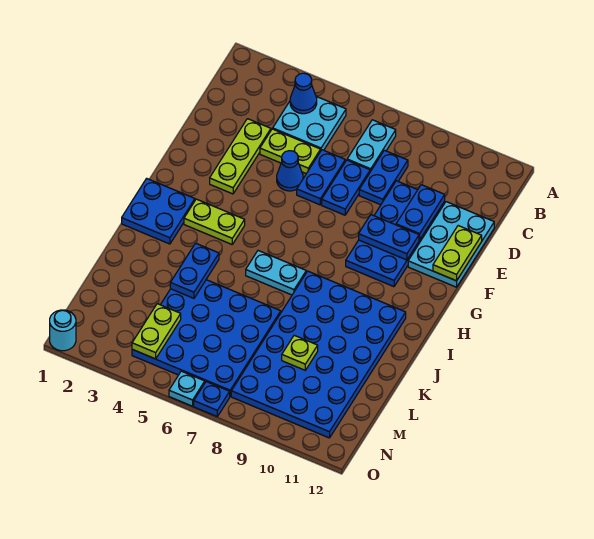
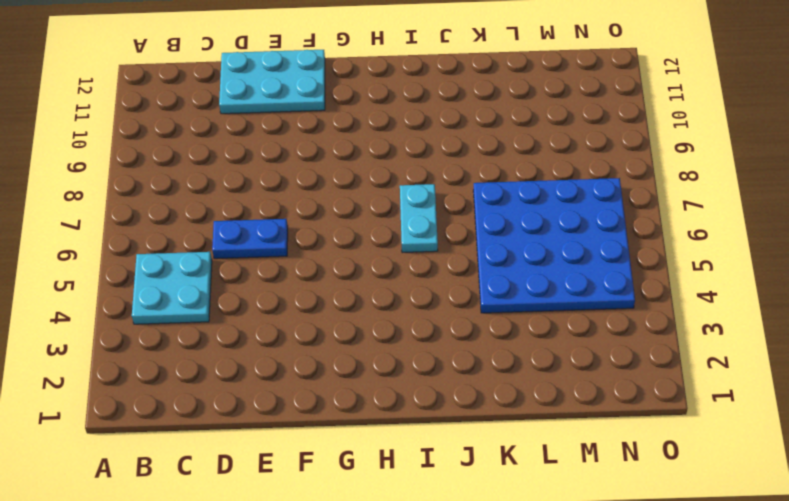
none -> cyan 1x2 plate [347,120,396,172]
none -> blue 1x2 plate [359,150,408,205]
none -> lime 1x3 plate [210,119,271,194]

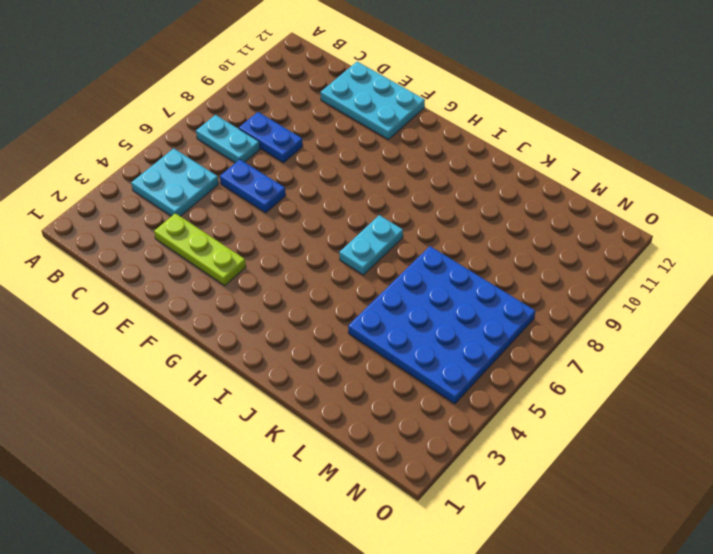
none -> lime 1x2 plate [260,129,321,174]
none -> blue 1x2 plate [322,160,370,215]
none -> blue 2x4 plate [346,181,445,287]

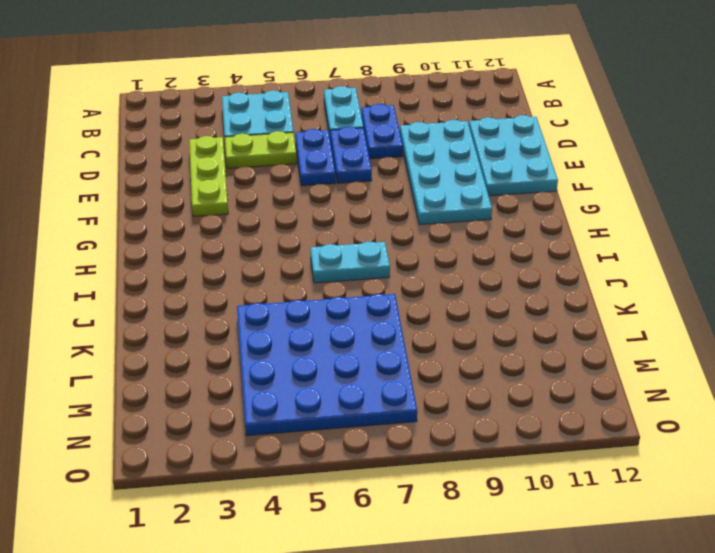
cyan 2x4 plate [400,120,492,225] -> blue 2x4 plate [346,181,445,287]
none -> blue 1x1 cone [277,151,303,191]
none -> blue 2x2 plate [122,178,195,244]
none -> lime 1x2 plate [184,199,245,244]

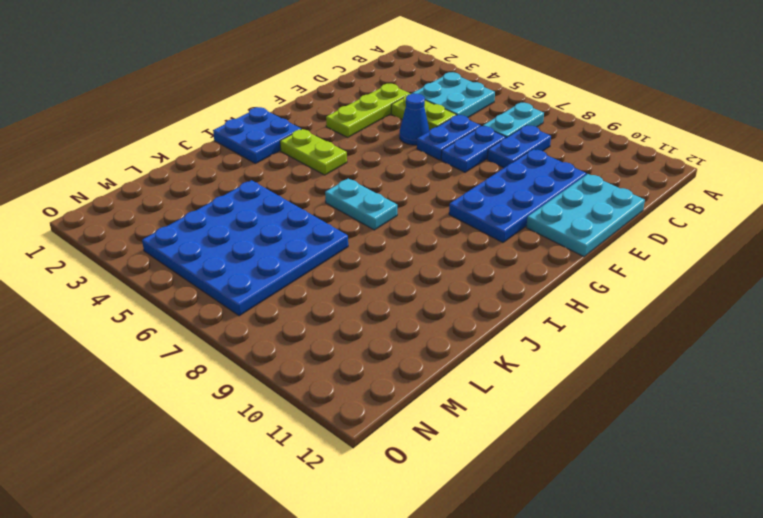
none -> blue 4x6 plate [231,271,406,438]
none -> cyan 1x1 round brick [50,310,76,351]
none -> cyan 1x1 plate [169,371,205,406]

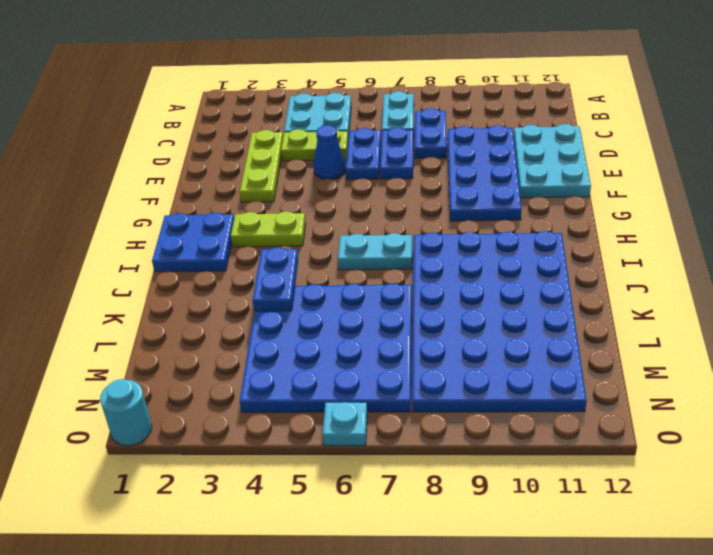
none -> blue 1x1 plate [194,382,230,416]
none -> blue 1x1 cone [290,73,317,114]
none -> blue 1x2 plate [396,185,445,240]

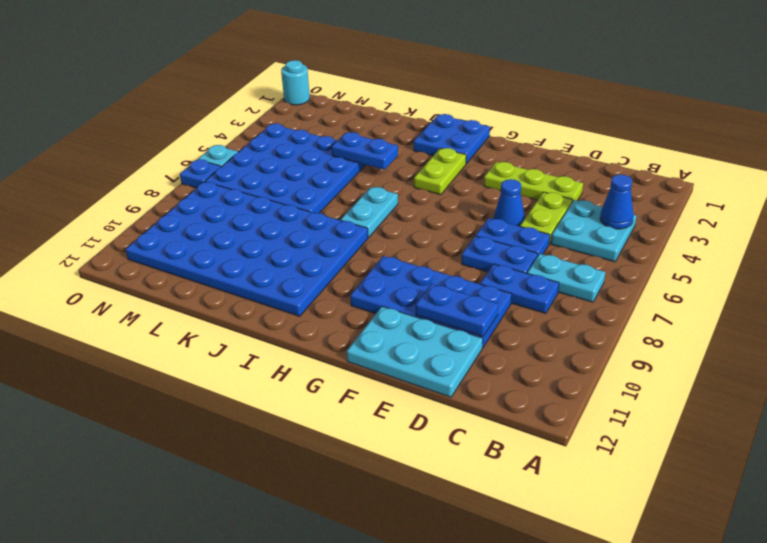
none -> lime 1x2 plate [433,226,482,281]
none -> blue 1x2 plate [359,215,419,260]
none -> lime 1x1 plate [282,335,318,370]

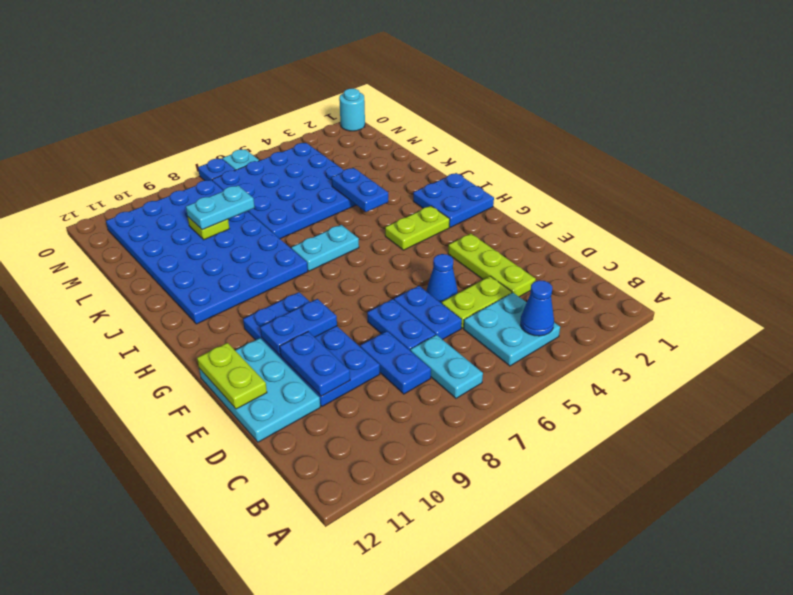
cyan 1x2 plate [186,186,255,230] -> none
none -> lime 1x2 plate [132,304,181,359]

